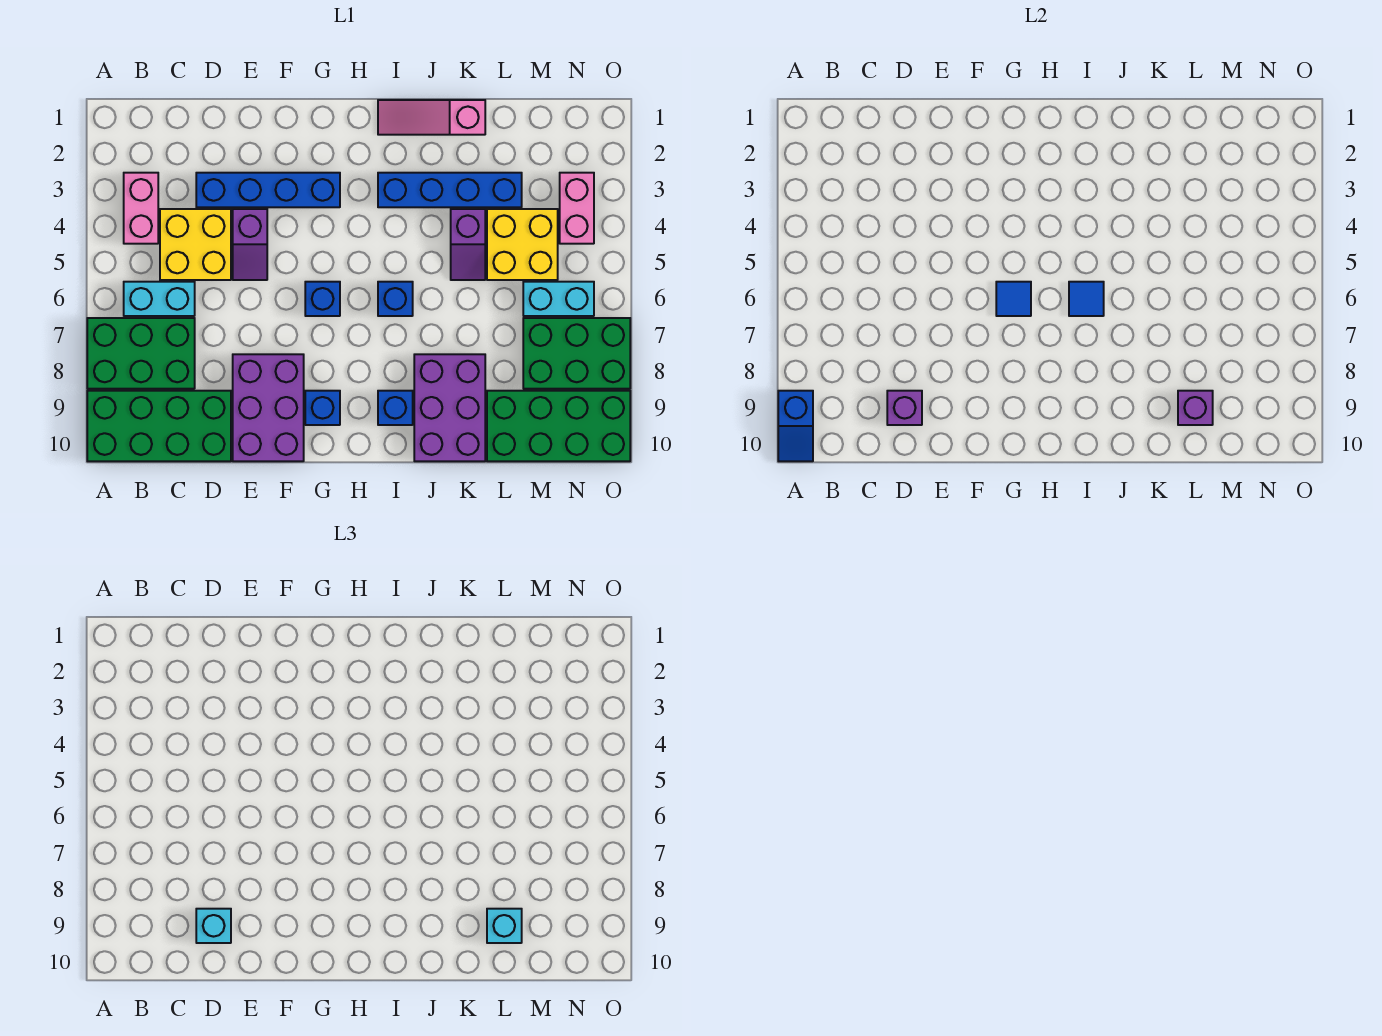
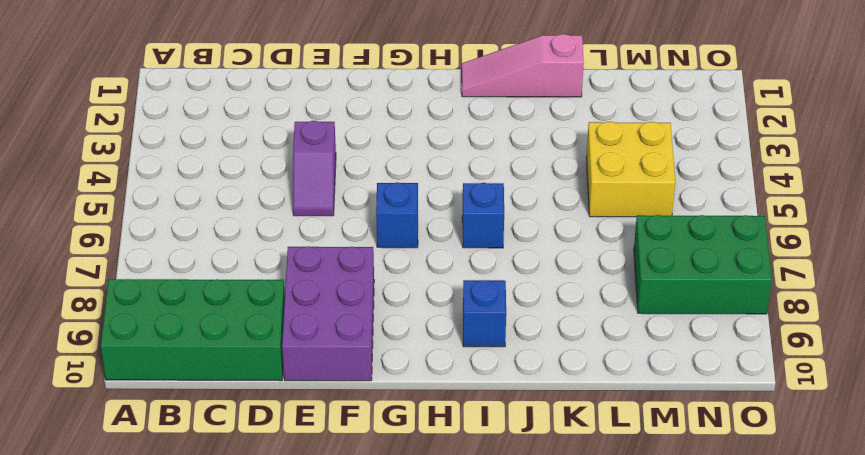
none -> green 2x3 brick [87,318,195,389]
none -> pink 1x2 brick [124,173,158,244]
none -> cyan 1x2 brick [124,282,195,316]

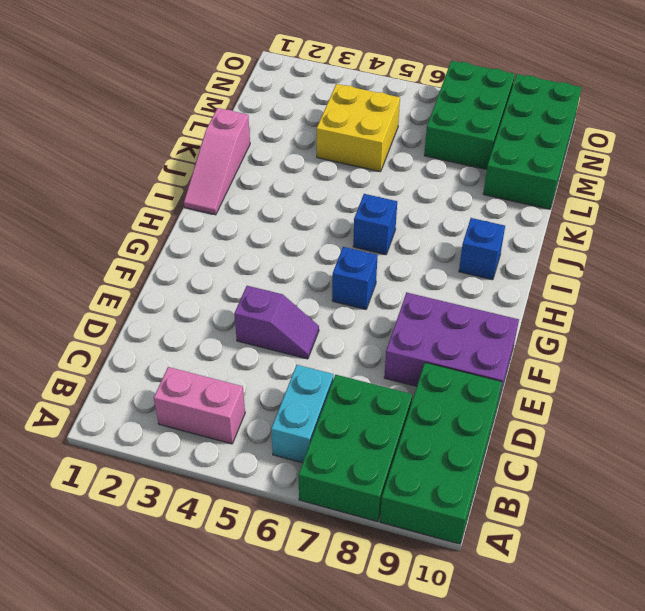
none -> yellow 2x2 brick [160,209,231,280]
none -> blue 1x4 brick [196,173,340,207]
none -> blue 1x1 brick [305,391,340,425]

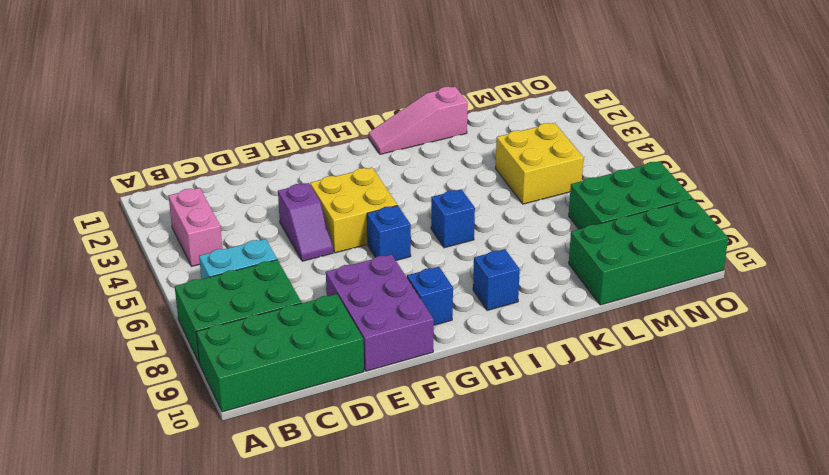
yellow 2x2 brick [310,168,397,253] -> yellow 2x2 brick moved to [160,209,231,280]
none -> blue 1x4 brick [196,173,340,207]
none -> blue 1x4 brick [378,173,522,207]
none -> purple 2x3 brick [414,354,485,461]

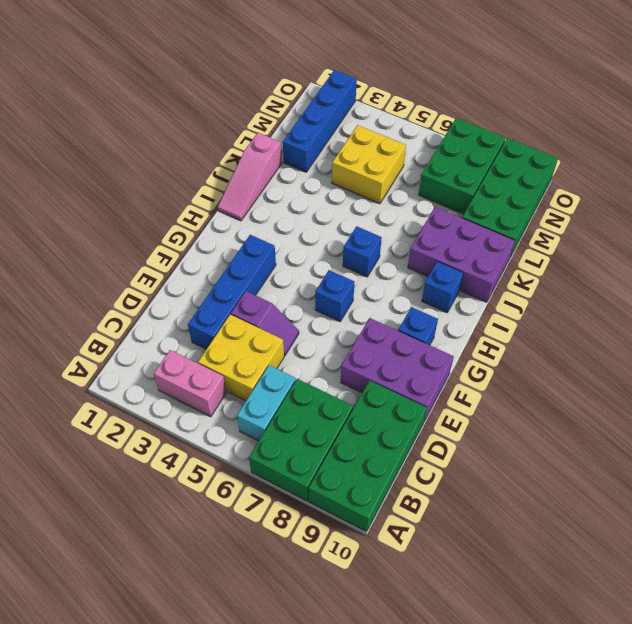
blue 1x4 brick [283,70,357,172] -> blue 1x4 brick moved to [378,173,522,207]
none -> purple 1x2 slope [451,209,485,280]
none -> cyan 1x2 brick [523,282,594,316]
none -> pink 1x2 brick [560,173,594,244]

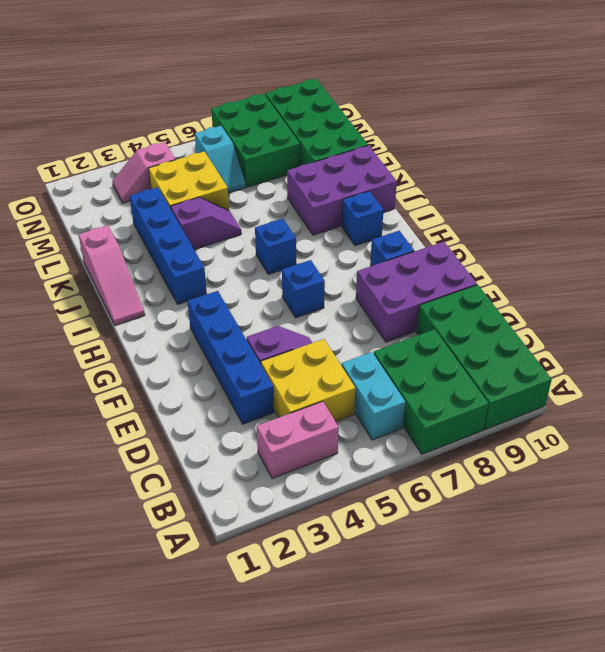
cyan 1x2 slope [195,126,246,193] -> cyan 1x2 brick [523,282,594,316]
pink 1x2 slope [112,142,176,203] -> pink 1x2 brick [560,173,594,244]
none -> blue 1x2 slope [778,391,813,461]
none -> purple 1x1 brick [887,391,922,425]
none -> blue 1x1 tile [996,282,1031,316]

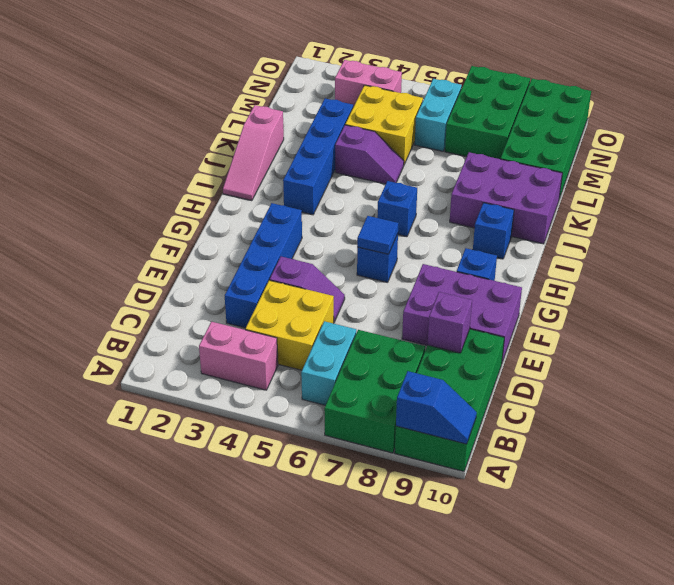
none -> blue 1x1 tile [1069,282,1104,316]
none -> purple 1x1 brick [1178,391,1213,425]
none -> cyan 1x1 brick [196,909,231,943]

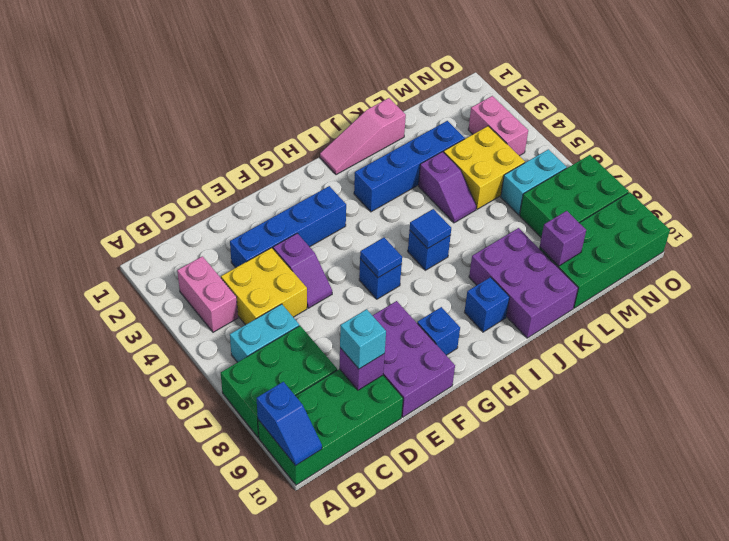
none -> cyan 1x1 brick [487,909,522,943]

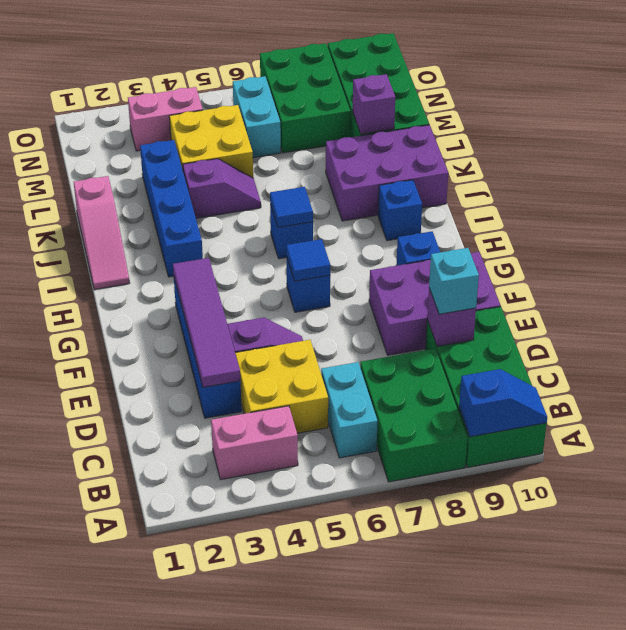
purple 1x4 tile [173,258,240,387] -> none
none -> cyan 1x1 brick [487,909,522,943]

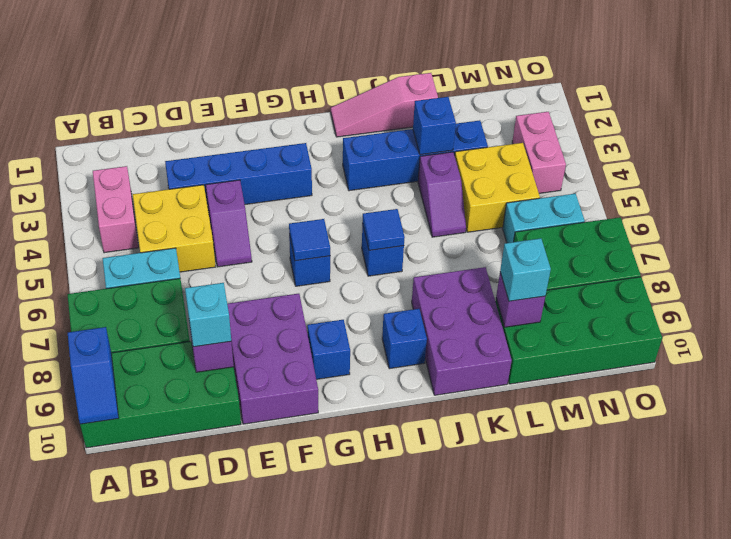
blue 1x1 brick [413,97,456,155] -> none

